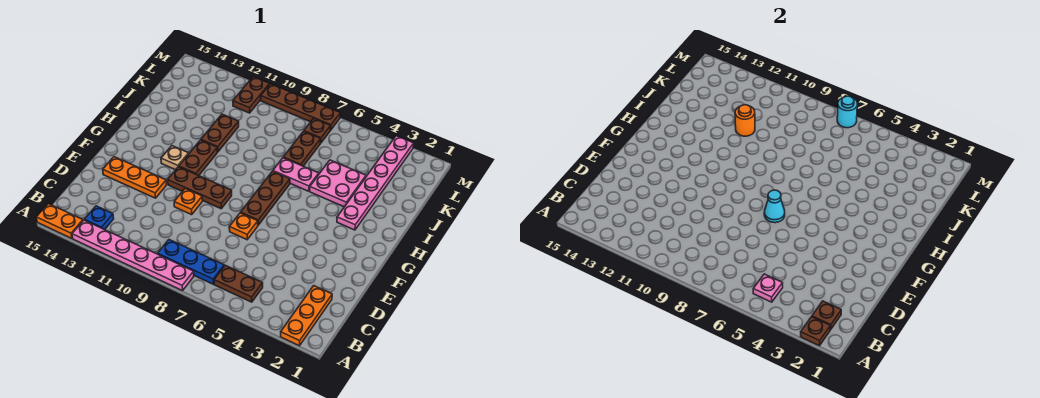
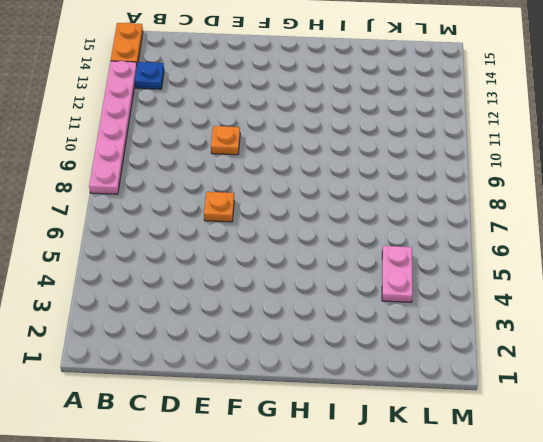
pink 1x2 plate [382,246,413,302] -> pink 1x2 plate moved to [273,158,319,191]
none -> orange 1x3 plate [281,286,332,346]
none -> brown 1x2 plate [214,265,263,302]
none -> blue 1x3 plate [158,240,224,284]

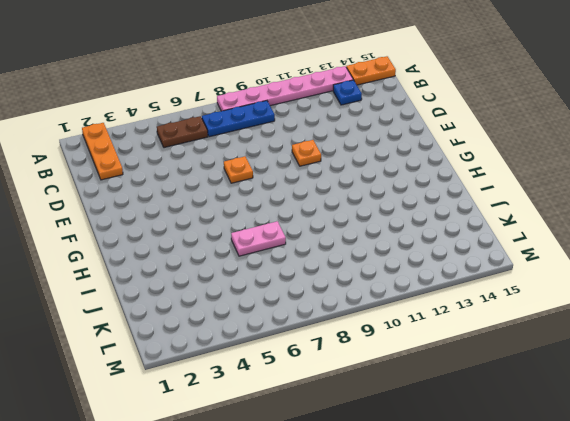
none -> orange 1x3 plate [103,157,166,198]
none -> brown 1x3 plate [241,171,290,225]
none -> brown 1x3 plate [168,167,232,209]

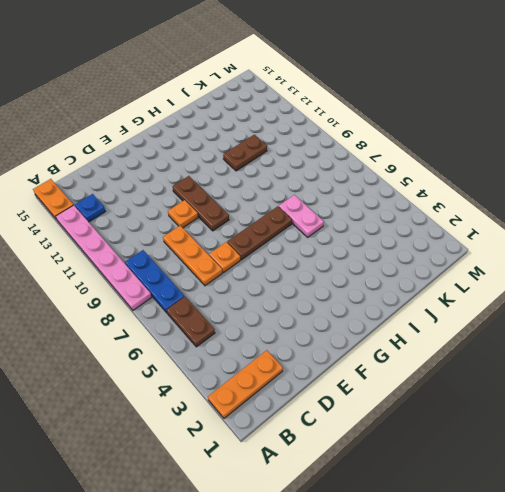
orange 1x3 plate [163,226,222,286] -> orange 1x3 plate moved to [103,157,166,198]
none -> brown 1x2 plate [179,140,217,176]
none -> tan 1x1 plate [161,146,189,170]
none -> pink 1x6 plate [337,136,414,230]

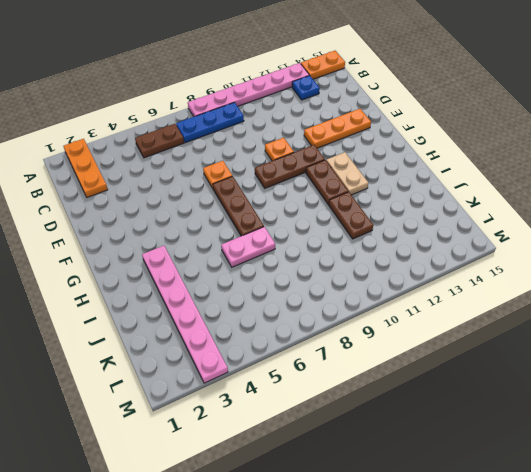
tan 1x2 plate [326,152,368,195] -> tan 1x1 plate [161,146,189,170]
none -> pink 2x2 plate [310,160,366,207]
none -> brown 1x2 plate [283,131,321,166]
none -> brown 1x1 plate [304,118,331,143]

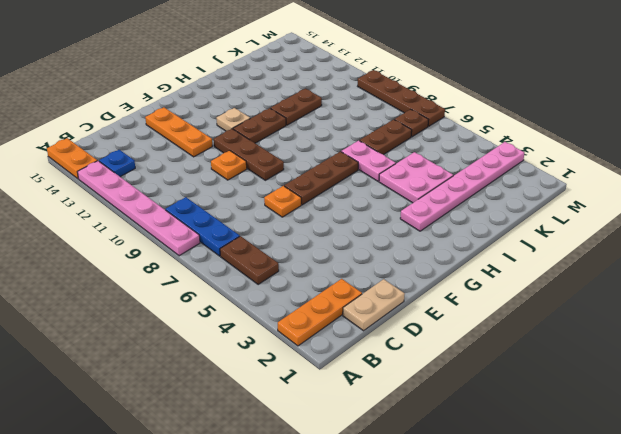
tan 1x2 plate [343,279,405,331] -> none
none -> brown 1x2 plate [233,77,270,113]
none -> brown 1x1 plate [801,317,831,346]
none -> brown 1x1 plate [812,301,841,329]

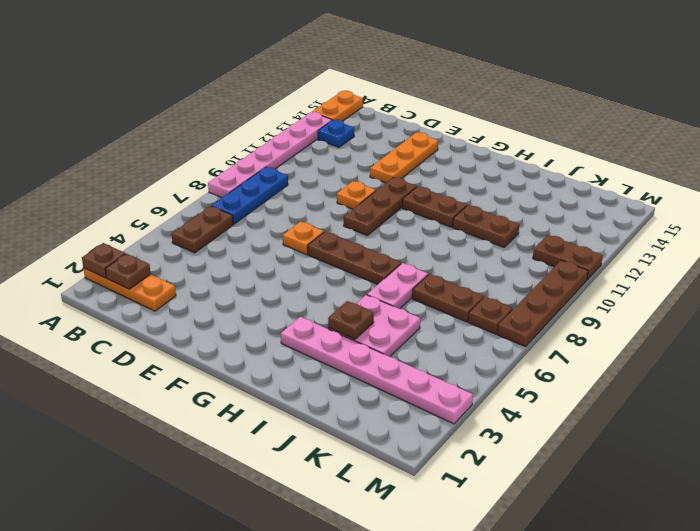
brown 1x1 plate [328,301,374,339] -> none
none -> tan 1x1 plate [161,146,189,170]
none -> pink 1x1 plate [753,274,783,302]
none -> cyan 1x1 cone [764,190,785,223]

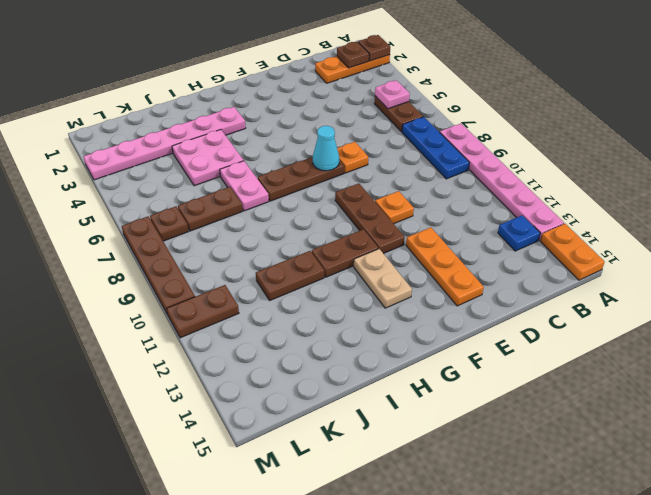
tan 1x2 plate [354,249,412,308] -> tan 1x1 plate [161,146,189,170]
none -> orange 1x1 round brick [735,105,755,136]
none -> cyan 1x1 round brick [837,96,857,128]

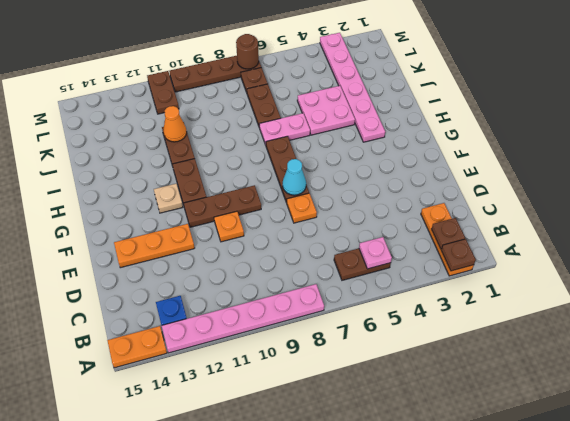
orange 1x1 cone [163,106,187,142] -> orange 1x1 round brick [735,105,755,136]
brown 1x1 round brick [236,34,259,69] -> cyan 1x1 round brick [837,96,857,128]
none -> blue 1x3 plate [158,240,224,284]

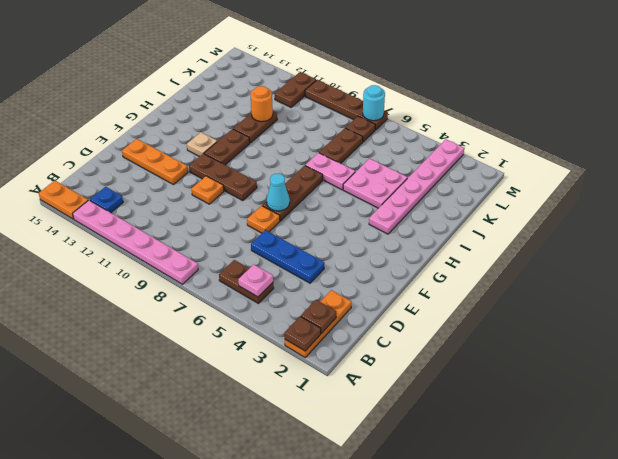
blue 1x3 plate [251,230,324,283] -> blue 1x3 plate moved to [158,240,224,284]

